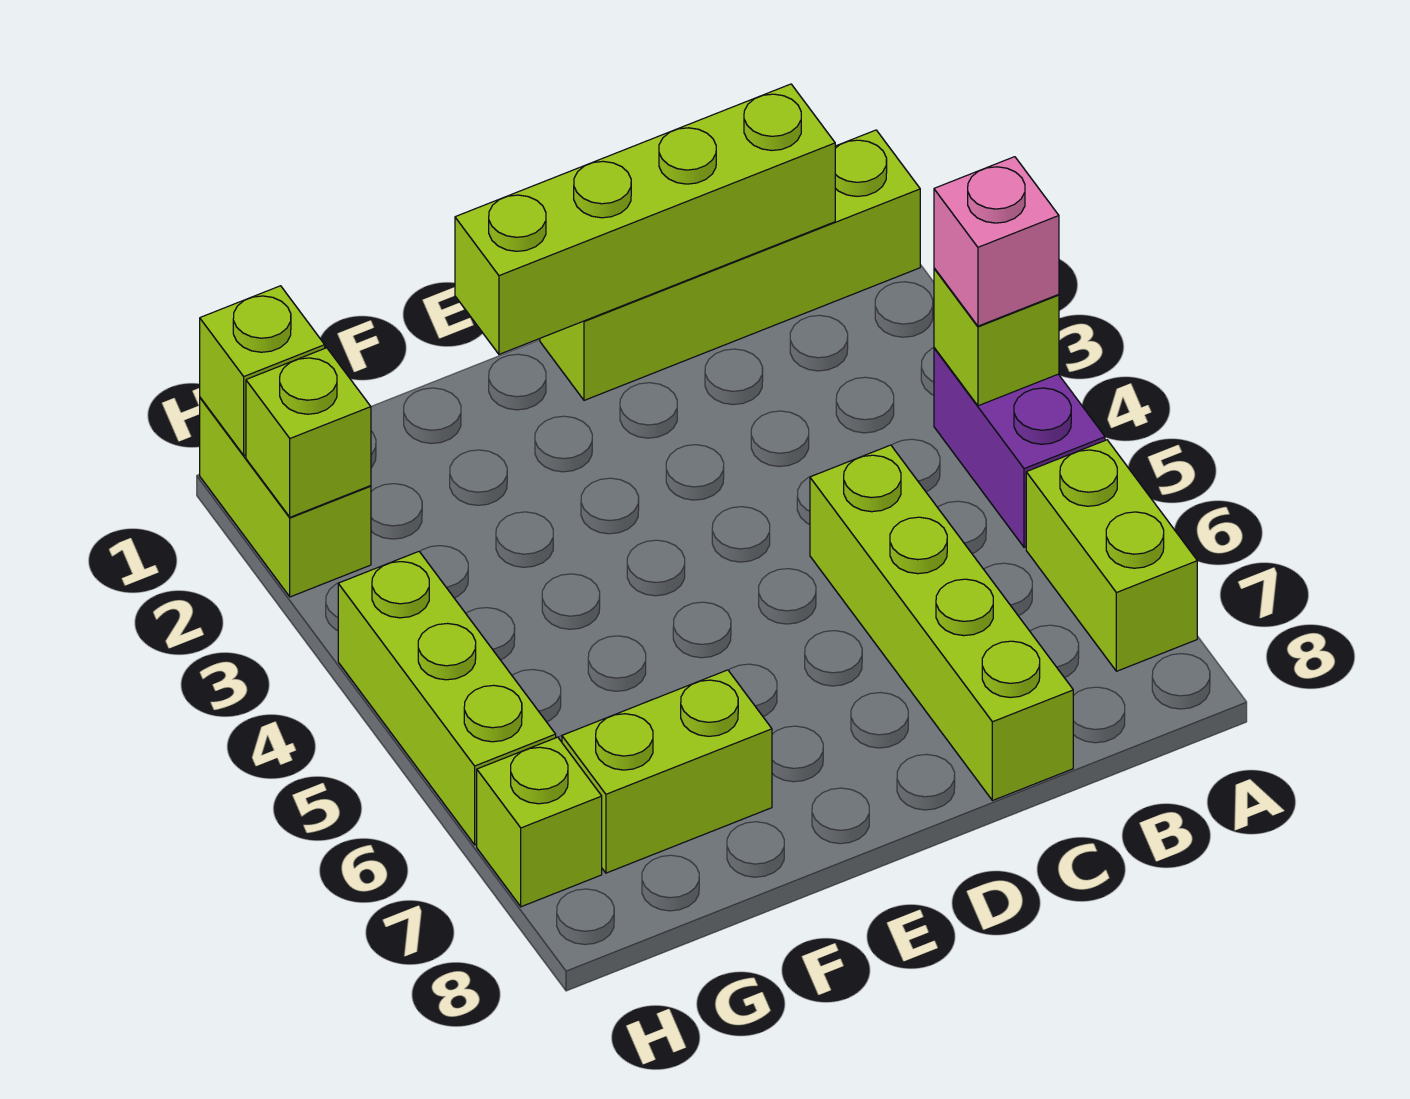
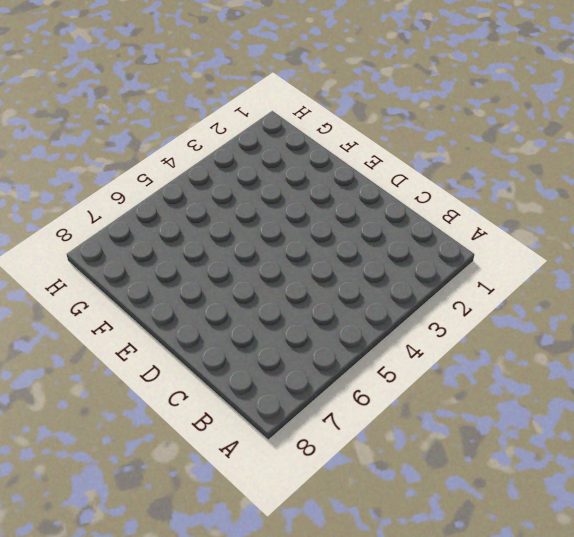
none -> lime 1x4 brick [540,130,920,400]
none -> purple 1x2 brick [934,348,1105,547]
none -> lime 1x2 brick [1026,440,1197,671]

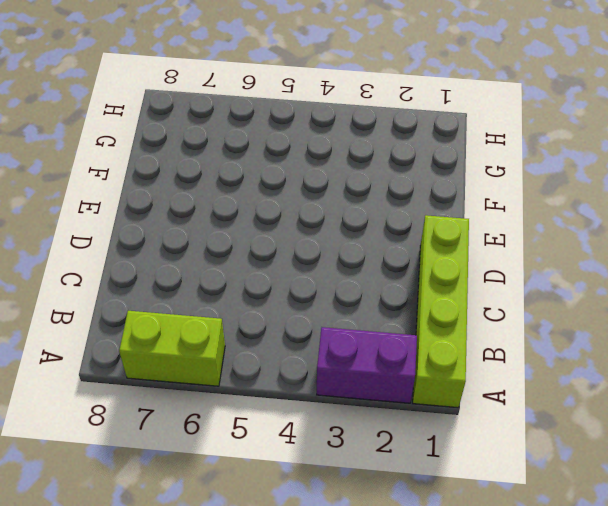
purple 1x2 brick [317,327,417,403] -> purple 1x2 brick moved to [934,348,1105,547]
none -> lime 1x4 brick [810,445,1073,801]
none -> lime 1x2 brick [562,670,772,873]
none -> lime 1x2 brick [200,398,371,597]

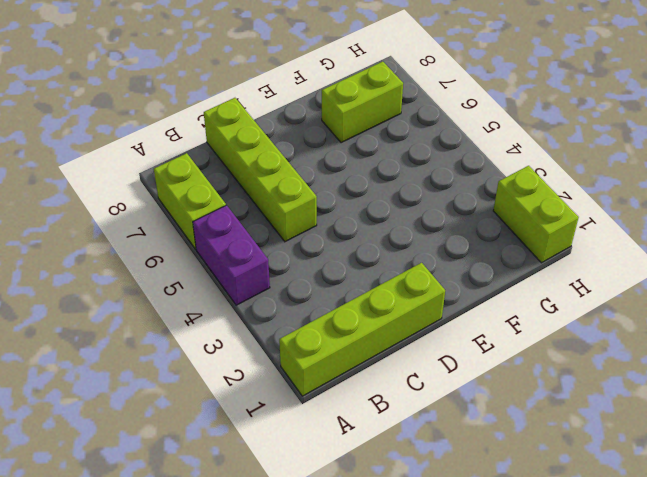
none -> lime 1x3 brick [338,552,556,845]
none -> lime 1x1 brick [477,737,602,907]
none -> lime 1x1 brick [934,268,1059,406]

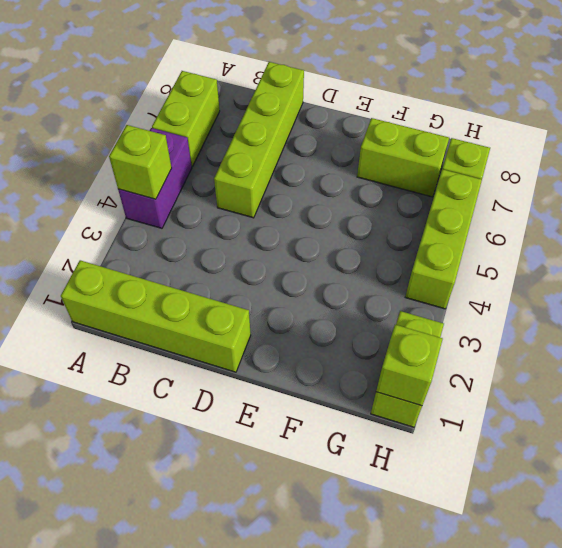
none -> lime 1x4 brick [455,84,835,354]
none -> lime 1x1 brick [246,348,371,517]
none -> pink 1x1 brick [934,157,1059,326]

